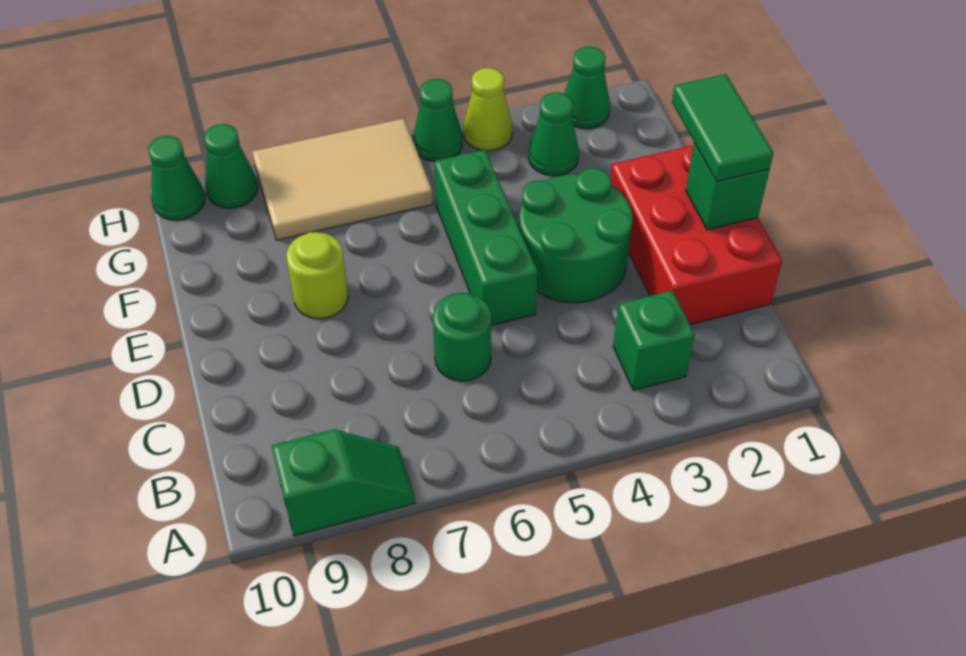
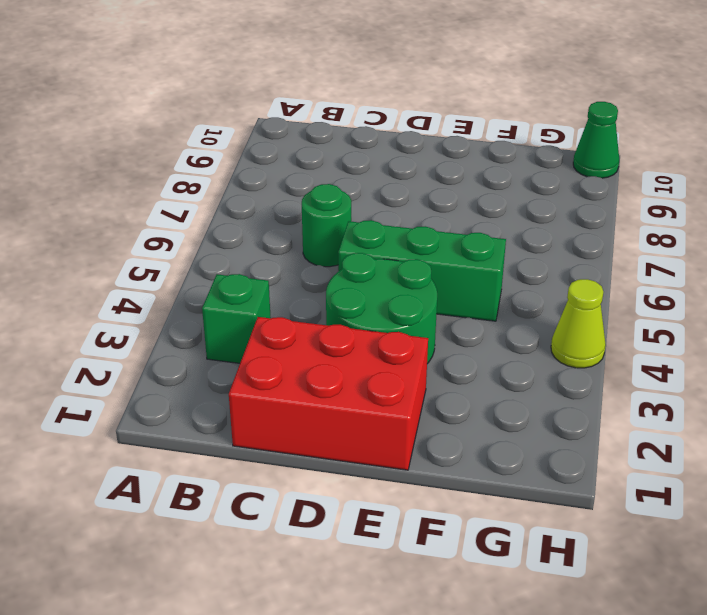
none -> green 1x2 slope [272,429,415,536]
none -> lime 1x1 round brick [286,232,348,319]
none -> green 1x1 cone [528,92,579,176]

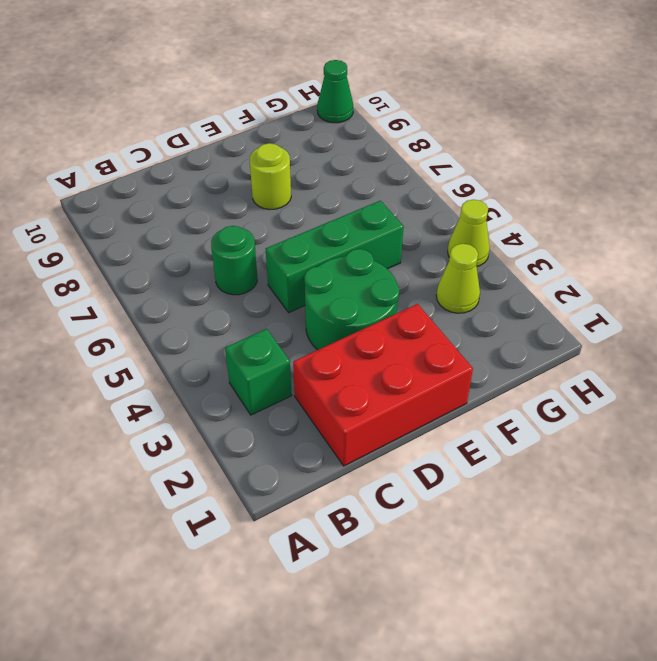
lime 1x1 cone [436,244,480,313] -> green 1x1 cone [528,92,579,176]
none -> green 1x2 slope [272,429,415,536]
none -> tan 2x3 tile [252,119,433,240]
none -> green 1x1 cone [564,47,610,129]

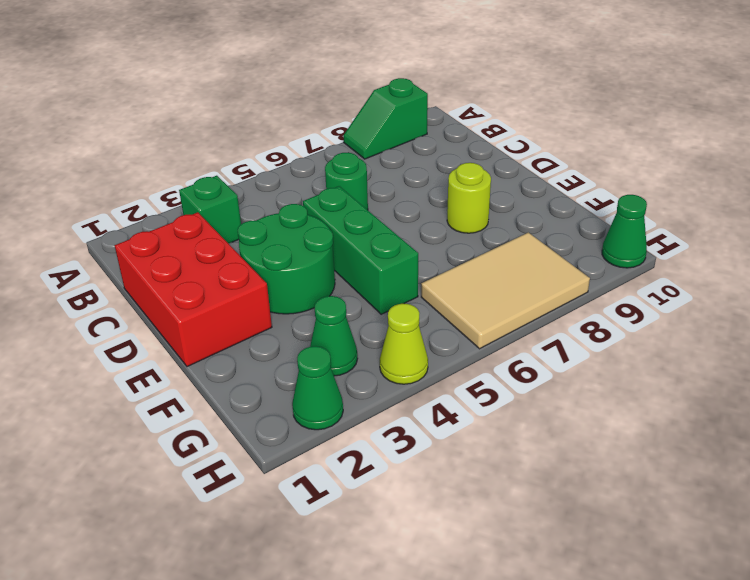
none -> green 1x1 cone [413,79,463,161]
none -> green 1x1 cone [204,124,258,208]
none -> green 1x1 brick [686,143,769,230]

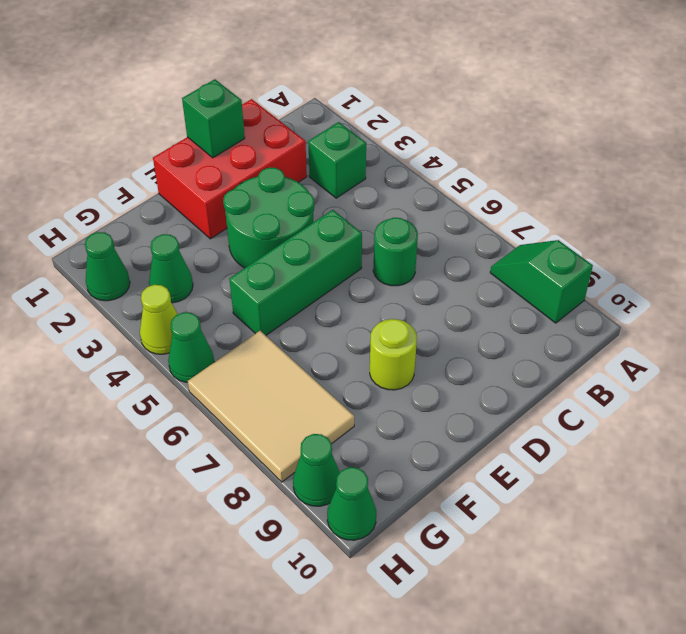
none -> green 1x2 tile [672,74,774,181]

